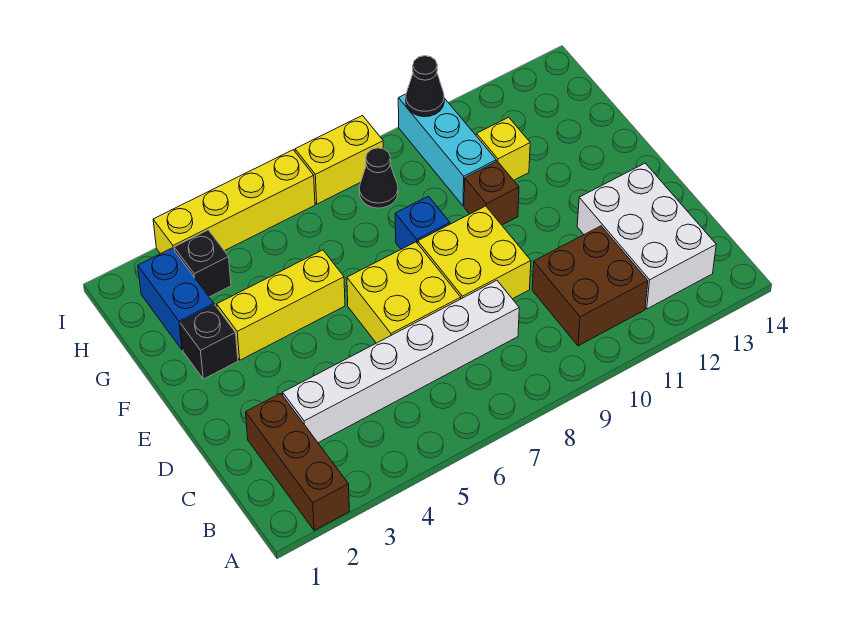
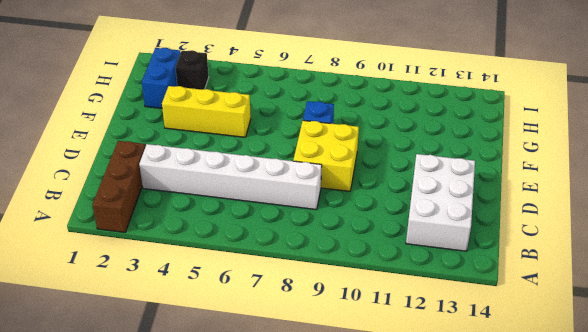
none -> brown 2x2 brick [532,226,648,346]
none -> yellow 2x2 brick [347,242,461,343]
none -> black 1x1 brick [180,305,238,379]

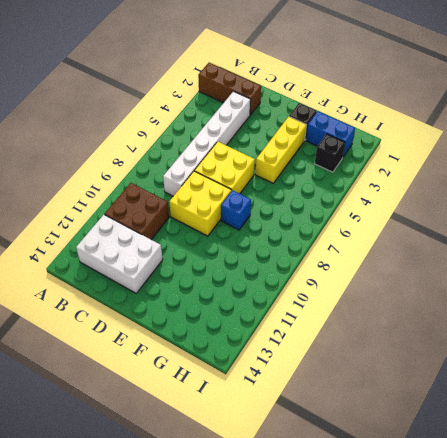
none -> brown 1x1 brick [464,161,519,225]
none -> cyan 1x3 brick [398,94,496,206]
none -> yellow 1x1 brick [476,117,530,180]

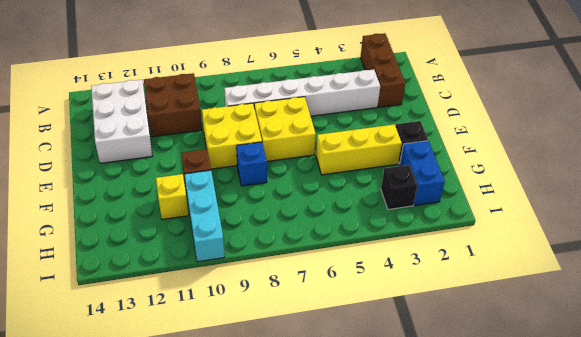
none -> black 1x1 cone [359,148,398,208]
none -> yellow 1x4 brick [153,150,315,254]
none -> yellow 1x2 brick [295,116,383,204]

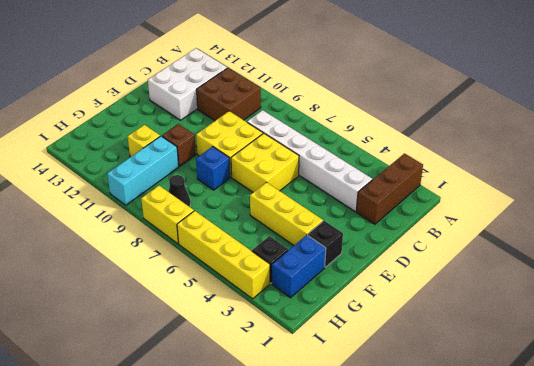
none -> black 1x1 cone [406,56,444,117]

